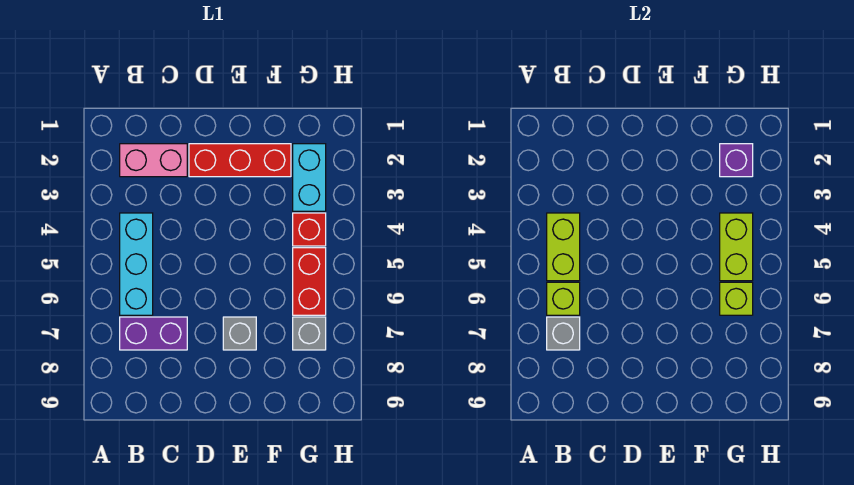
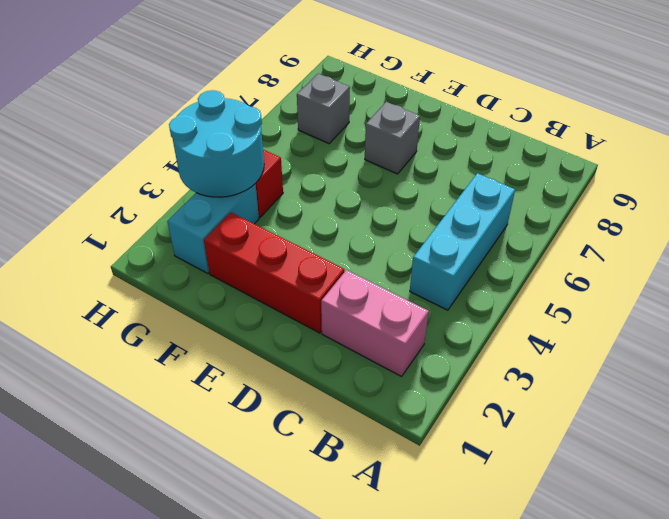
cyan 2x2 round brick [169,90,264,197] -> lime 1x2 brick [720,213,753,281]
none -> purple 1x2 brick [120,317,187,350]
none -> red 1x2 brick [293,248,326,315]
none -> lime 1x2 brick [547,213,580,281]

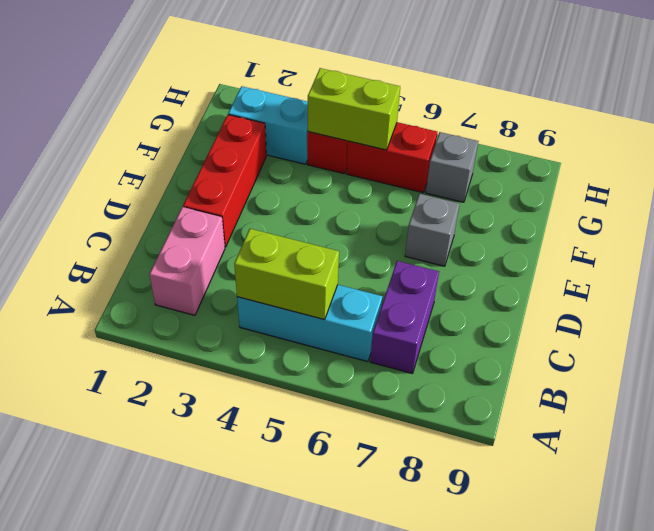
none -> lime 1x1 brick [547,282,580,315]
none -> grey 1x1 brick [547,317,580,350]
none -> purple 1x1 brick [720,144,753,177]

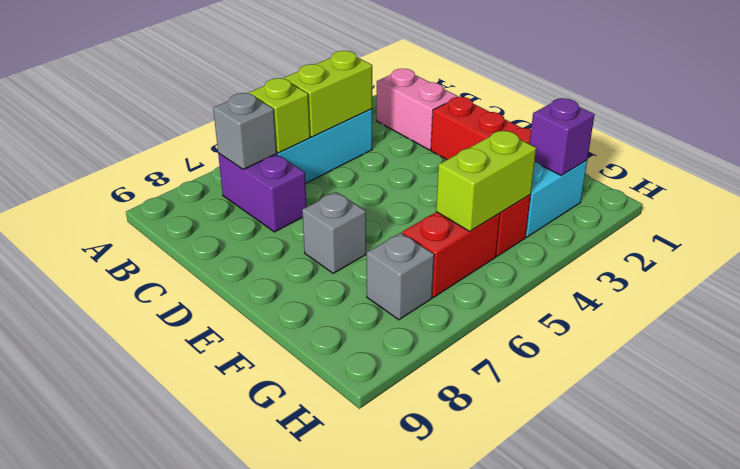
none -> lime 1x1 brick [720,282,753,315]

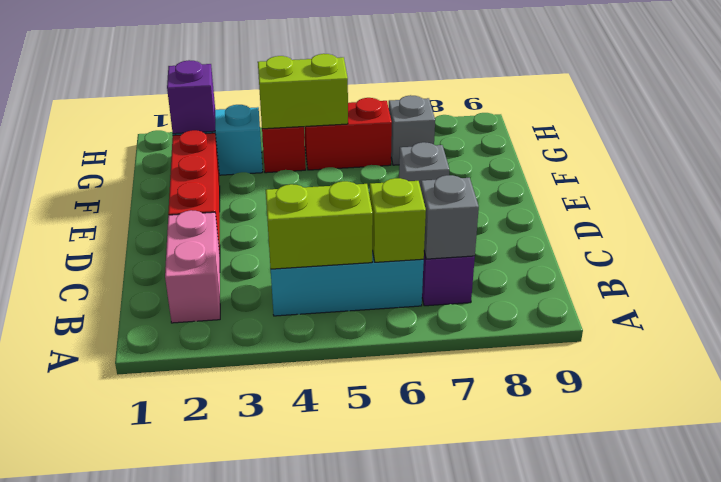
none -> lime 1x1 brick [720,282,753,315]

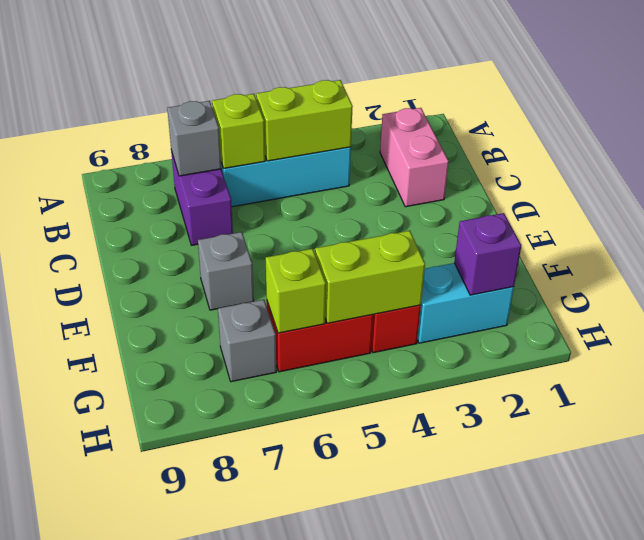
none -> red 1x3 brick [189,144,291,177]

